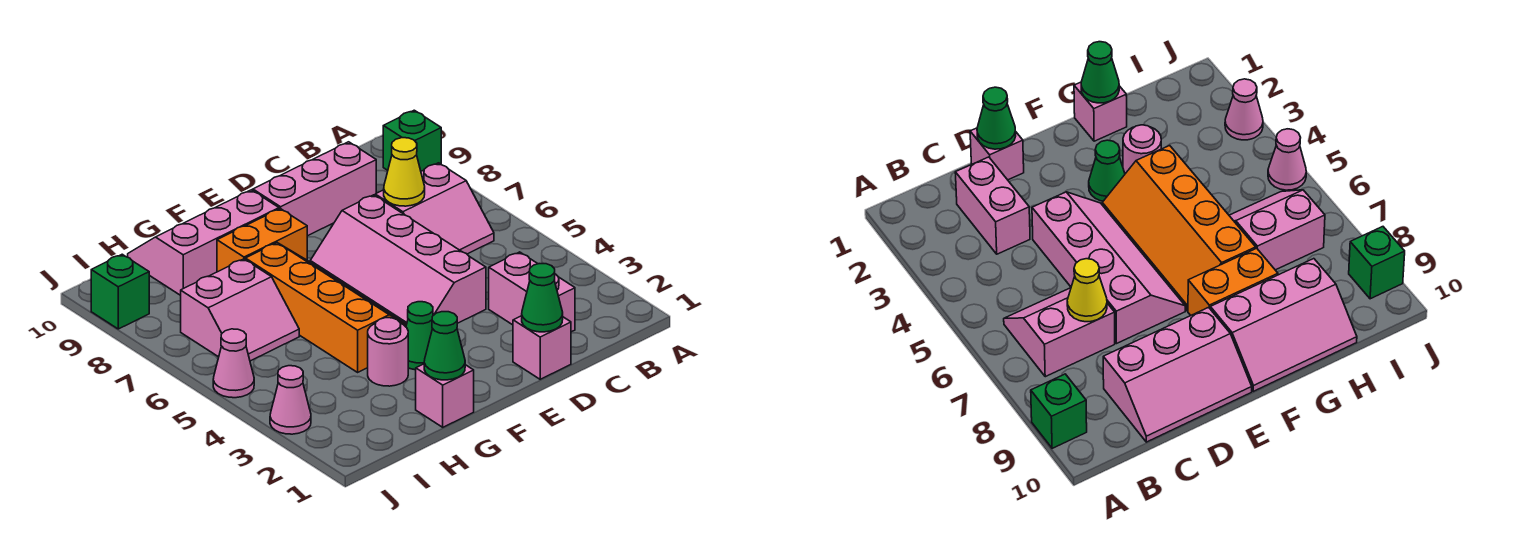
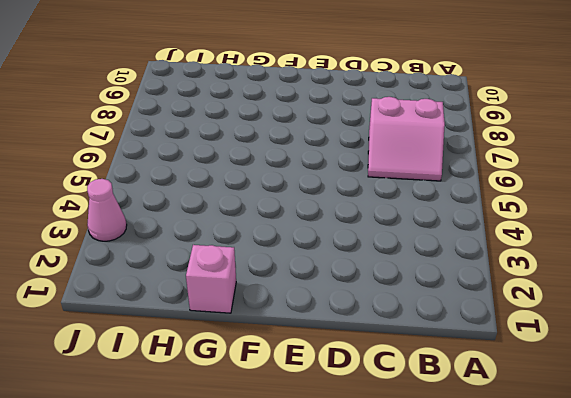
none -> green 1x1 brick [383,110,441,171]
none -> pink 1x2 brick [489,252,575,332]
none -> pink 2x3 slope [252,142,376,236]

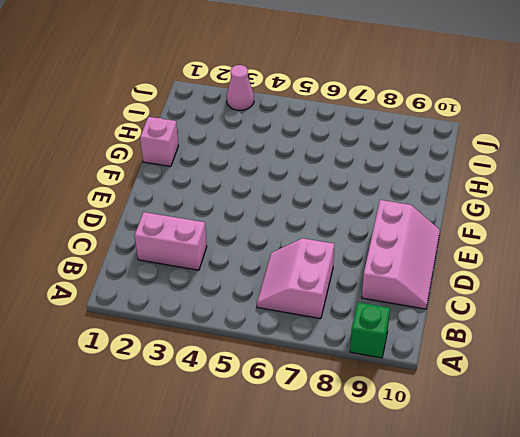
none -> pink 1x1 brick [513,316,571,379]
none -> pink 2x4 slope [310,195,486,324]
none -> green 1x1 cone [406,302,433,370]

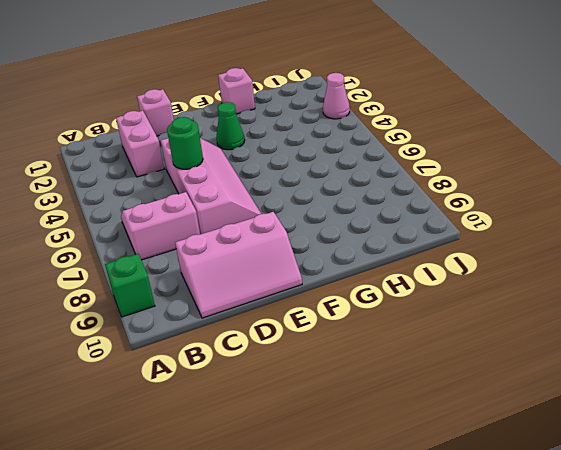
green 1x1 round brick [167,117,203,169] -> none
none -> orange 2x4 slope [245,243,407,372]
none -> orange 1x2 brick [217,209,307,272]
none -> pink 2x3 slope [128,190,279,295]

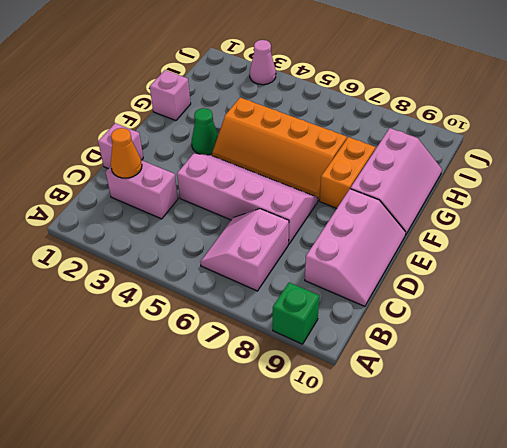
orange 1x1 cone [111,128,142,178] -> none
none -> pink 1x1 round brick [368,318,408,386]
none -> pink 2x2 slope [181,259,299,361]
none -> pink 1x1 cone [213,329,254,398]

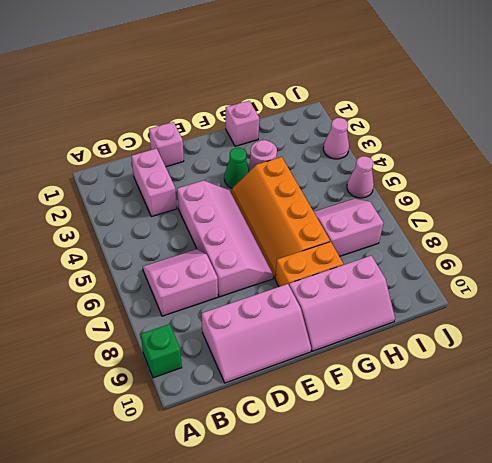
none -> green 1x1 brick [91,254,149,329]
none -> yellow 1x1 cone [384,138,425,206]
none -> green 1x1 cone [522,264,563,332]

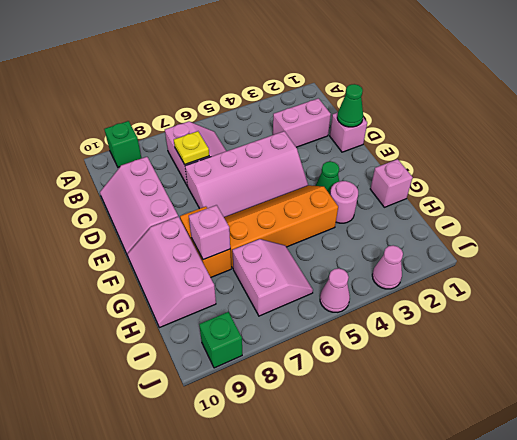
yellow 1x1 plate [174,131,209,164] -> yellow 1x1 cone [384,138,425,206]
pink 1x1 brick [189,205,230,260] -> none
none -> green 1x1 cone [424,312,465,380]

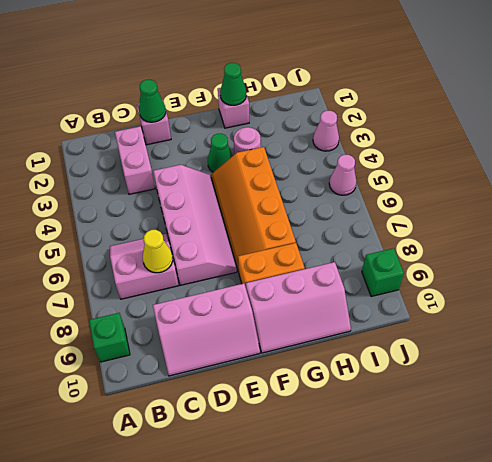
none -> pink 2x2 slope [181,259,299,361]

